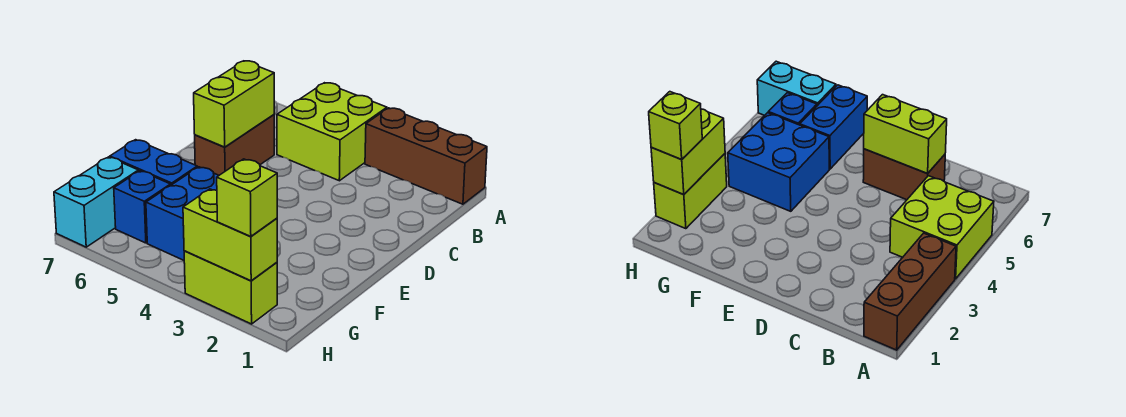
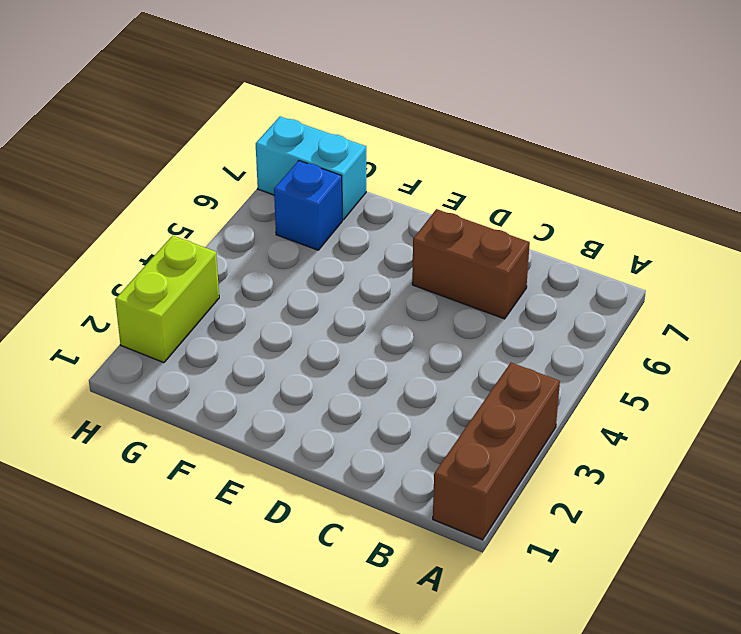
none -> lime 2x2 brick [277,83,387,181]
none -> blue 2x2 brick [146,167,219,260]

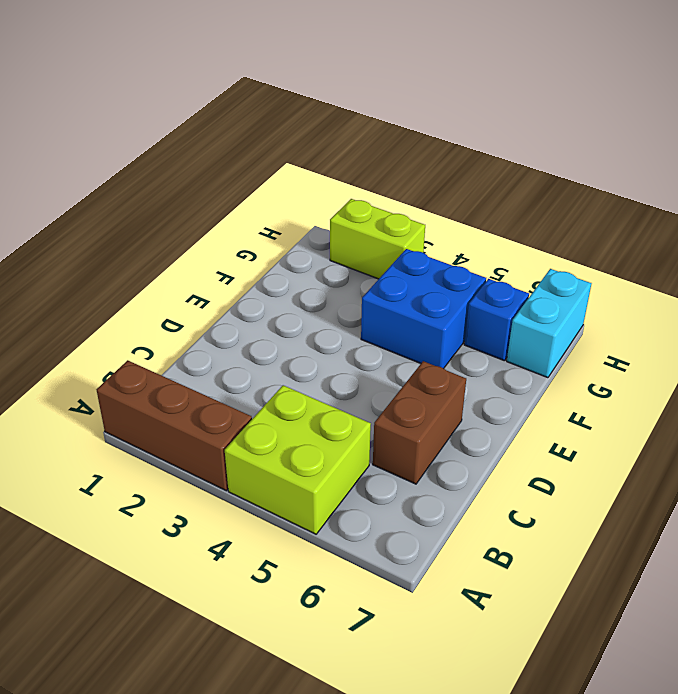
none -> blue 1x2 brick [110,140,197,186]
none -> lime 1x2 brick [194,61,274,147]

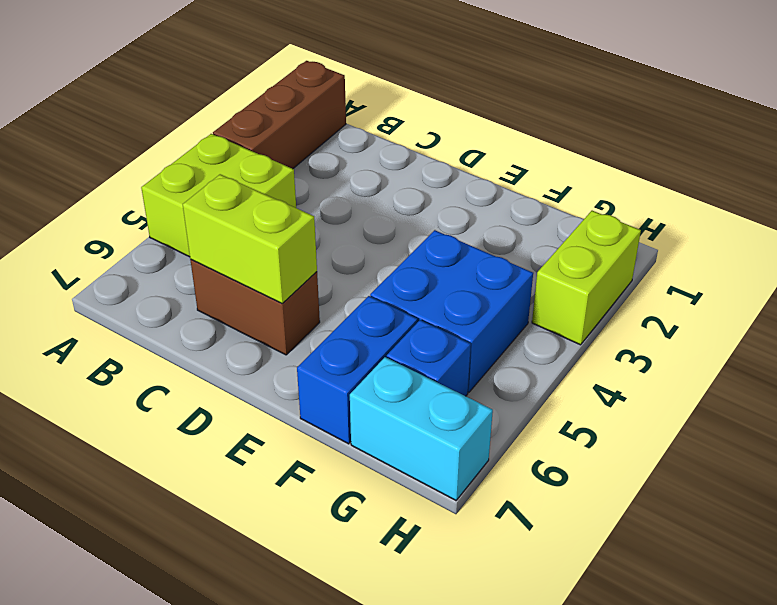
none -> lime 1x2 brick [183,189,277,281]
none -> lime 1x1 brick [217,159,277,237]

